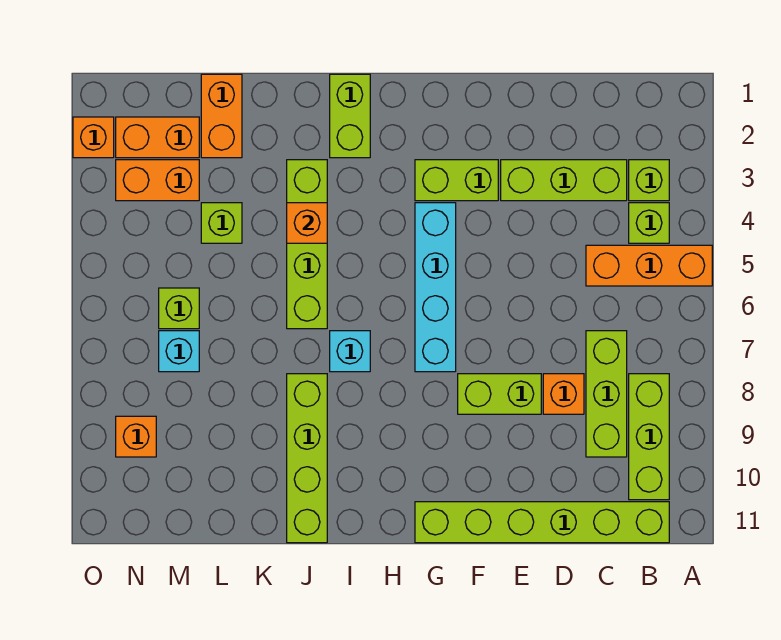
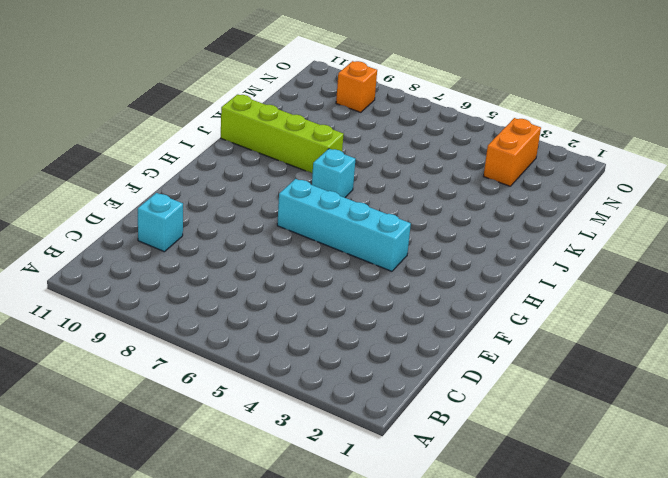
cyan 1x1 brick [138,193,183,252] -> cyan 1x1 brick moved to [159,331,199,372]
none -> orange 1x3 brick [586,245,712,286]
none -> lime 1x1 brick [629,160,669,201]
none -> lime 1x1 brick [629,203,669,243]

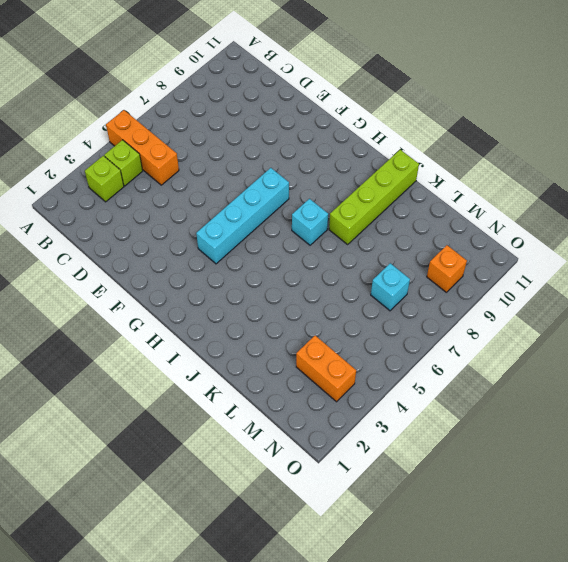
none -> lime 1x3 brick [629,374,669,500]
none -> lime 1x6 brick [415,502,669,543]
none -> lime 1x3 brick [501,160,627,201]

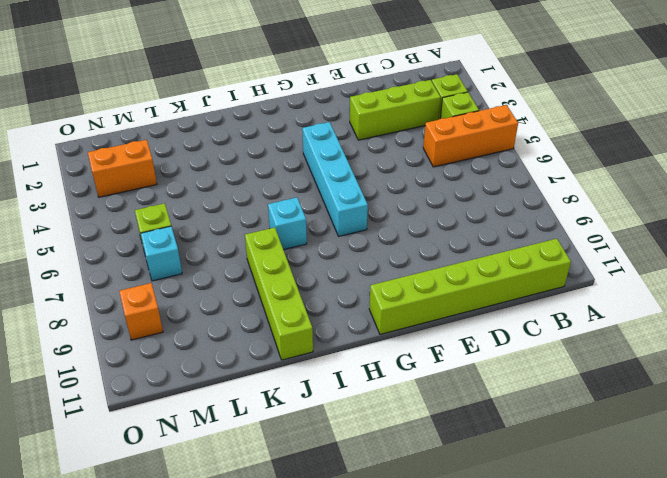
none -> lime 1x3 brick [629,374,669,500]
none -> lime 1x3 brick [586,331,627,457]
none -> orange 1x1 brick [543,374,584,414]

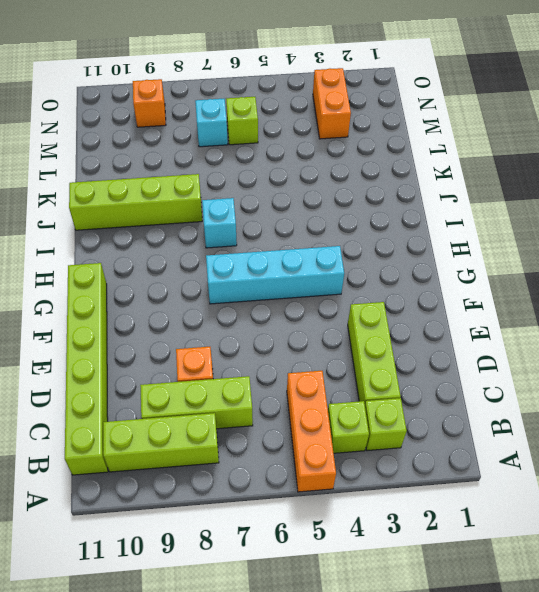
none -> lime 1x2 brick [458,374,541,414]
none -> lime 1x2 brick [415,160,498,201]
none -> lime 1x2 brick [330,74,370,158]

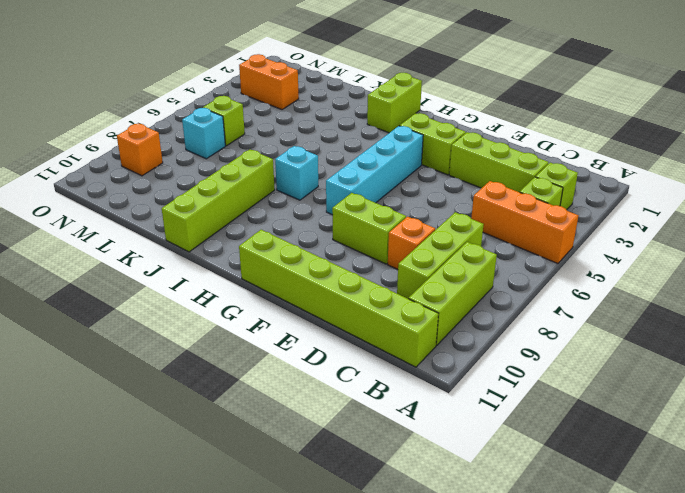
none -> lime 1x4 brick [287,160,327,329]
none -> orange 1x2 brick [201,74,242,158]
none -> lime 1x1 brick [201,203,242,243]

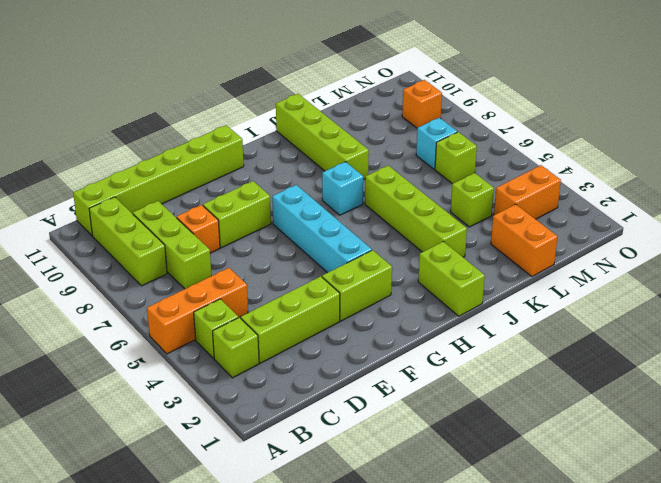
none -> orange 1x2 brick [116,117,199,158]
none -> orange 1x1 brick [73,117,114,158]
none -> orange 1x1 brick [287,203,327,243]

